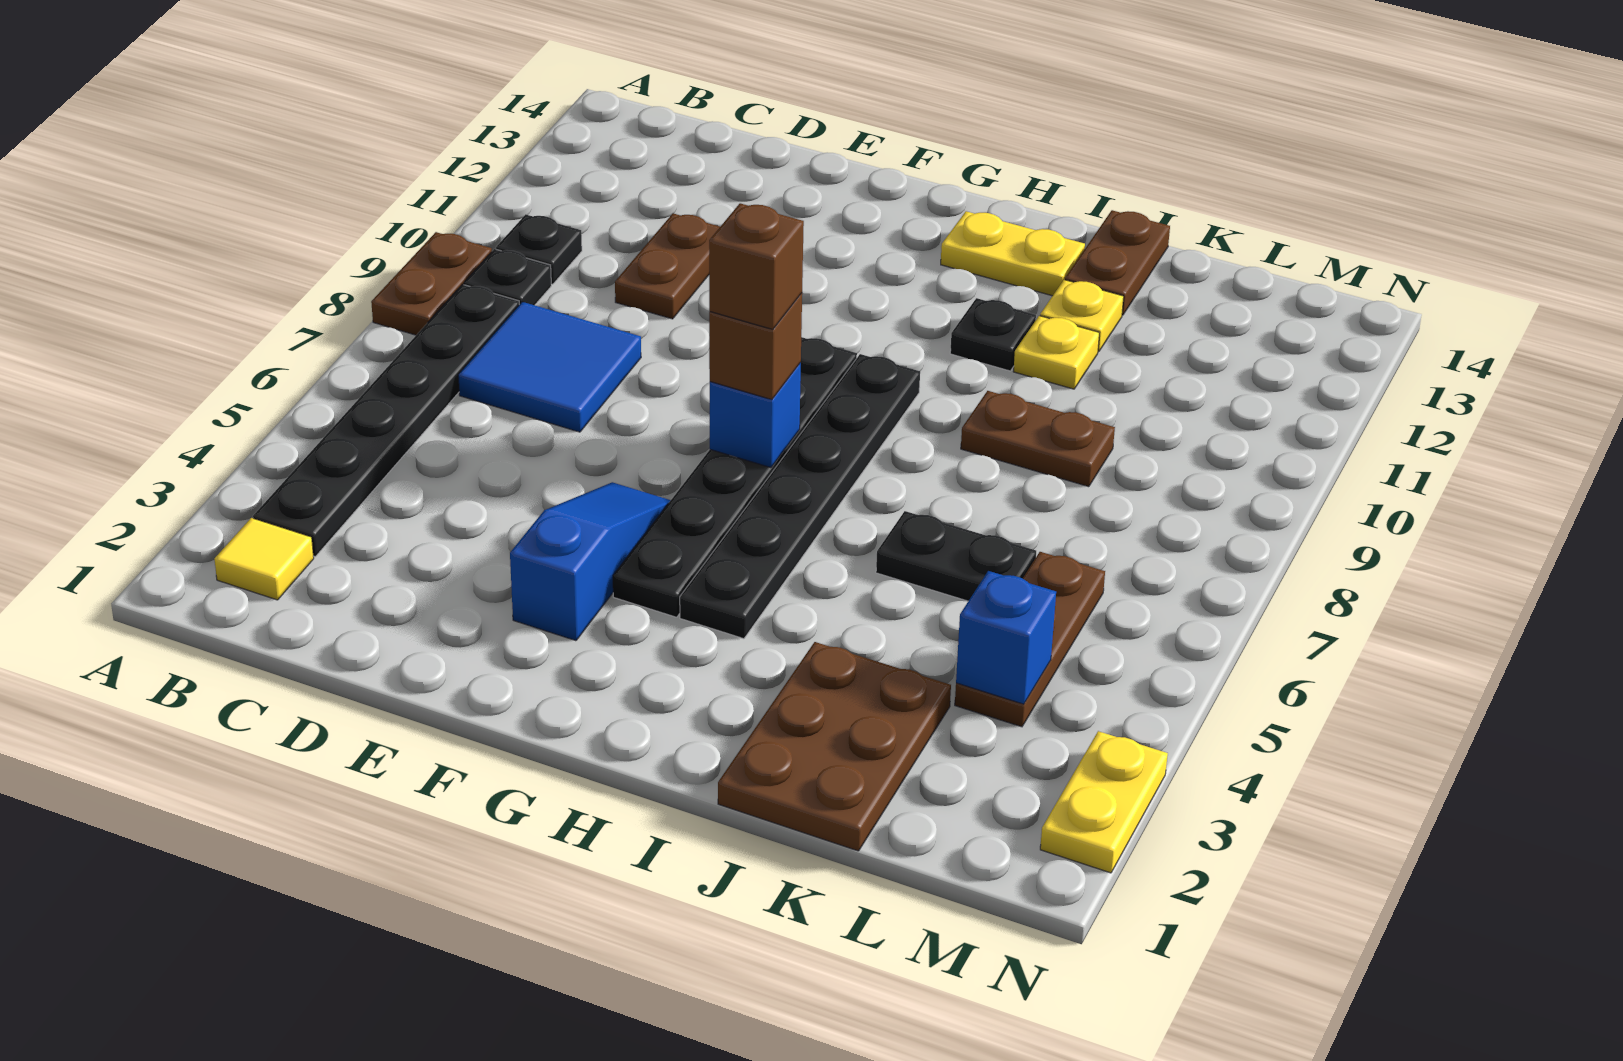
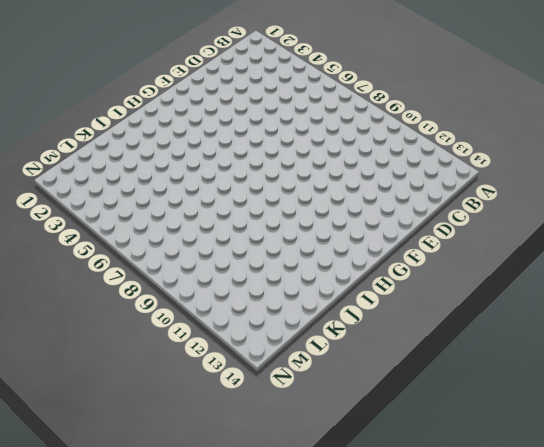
none -> brown 1x2 plate [371,232,492,335]
none -> yellow 1x1 tile [215,518,314,600]
none -> black 1x6 plate [253,284,519,556]

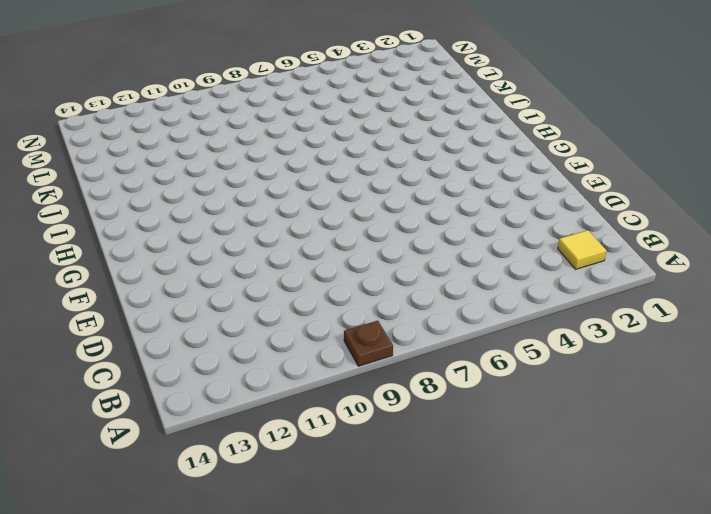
brown 1x1 plate [344,321,393,366] -> brown 1x2 plate [371,232,492,335]
none -> black 1x6 plate [253,284,519,556]
none -> black 1x1 plate [464,249,551,305]
none -> black 1x1 plate [496,214,582,284]

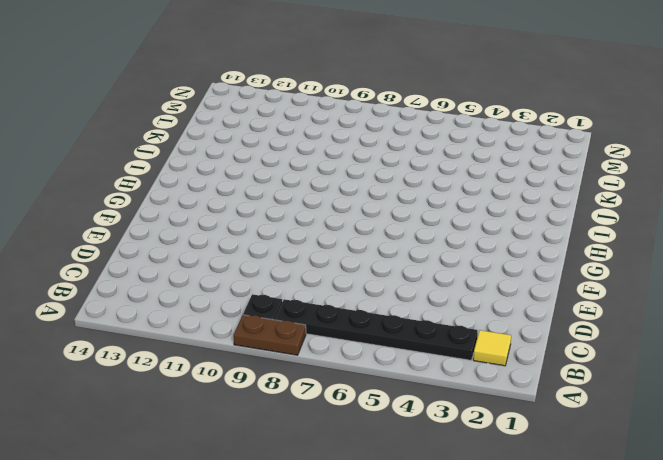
none -> black 1x1 plate [496,214,582,284]
none -> blue 2x2 tile [458,302,641,432]
none -> brown 1x2 plate [615,214,720,319]

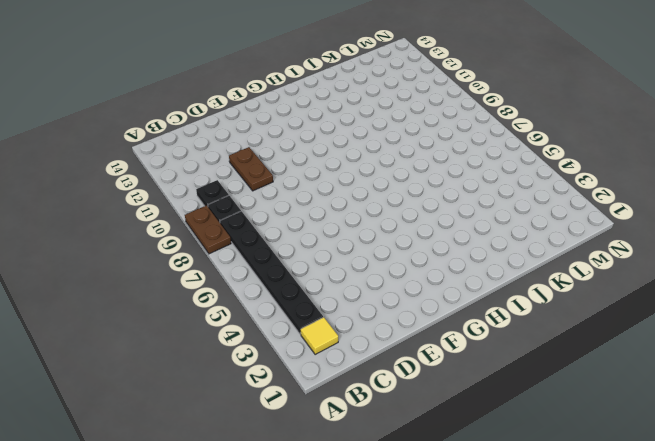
none -> blue 2x2 tile [458,302,641,432]
none -> blue 1x3 slope [510,482,671,641]
none -> black 1x6 plate [613,337,857,617]

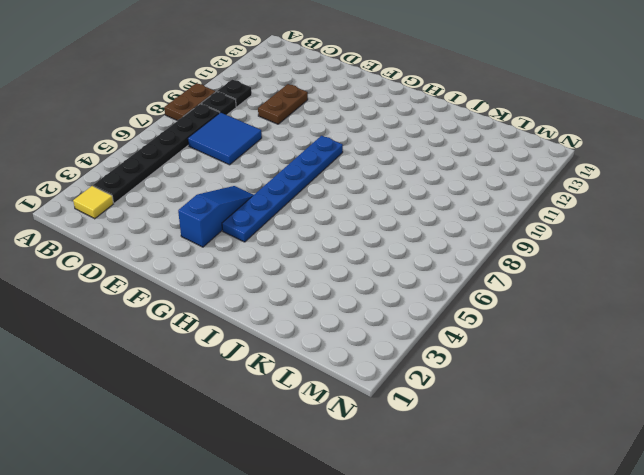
blue 1x6 plate [222,136,343,242] -> black 1x6 plate [613,337,857,617]
none -> black 1x6 plate [680,354,920,639]
none -> yellow 1x2 plate [941,211,1085,296]
none -> black 1x1 plate [950,298,1036,371]

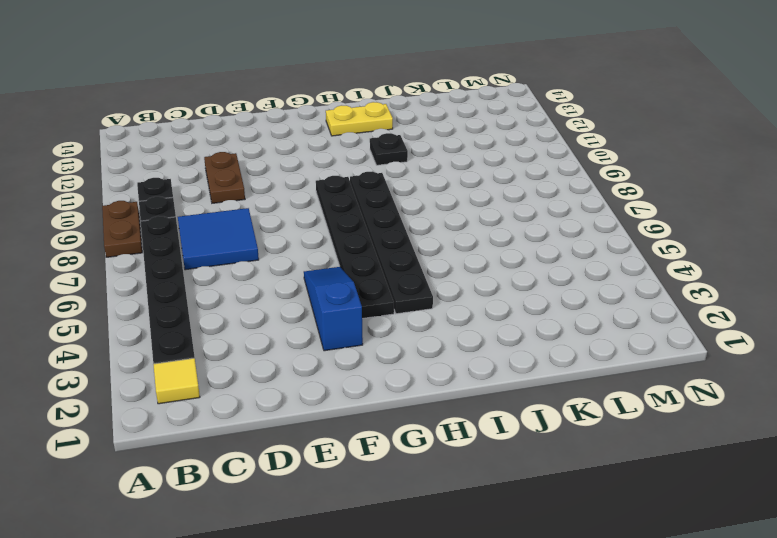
none -> brown 2x3 plate [718,642,951,851]
none -> black 1x2 plate [876,511,1036,601]
none -> brown 1x2 plate [961,391,1115,487]

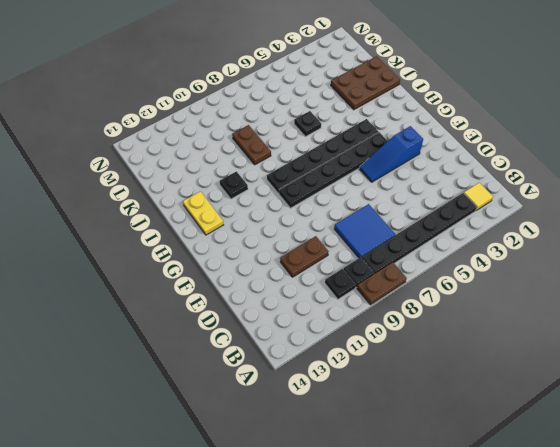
black 1x1 plate [294,111,321,137] -> black 1x2 plate [876,511,1036,601]
none -> yellow 1x1 plate [1013,316,1099,389]
none -> yellow 1x1 plate [1040,280,1124,352]
none -> brown 1x2 plate [1065,210,1170,315]

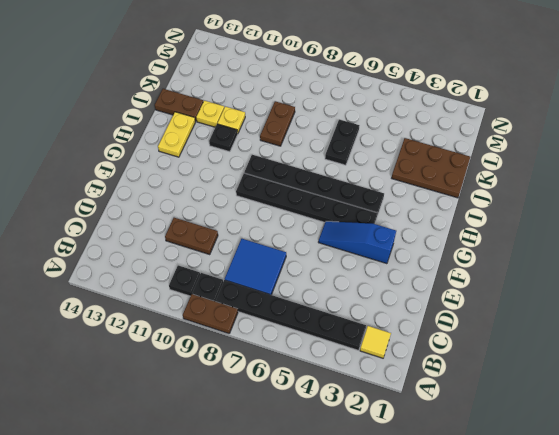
none -> brown 1x3 plate [955,552,1105,727]
none -> yellow 1x2 plate [1040,731,1168,873]
none -> blue 1x1 brick [710,362,801,468]

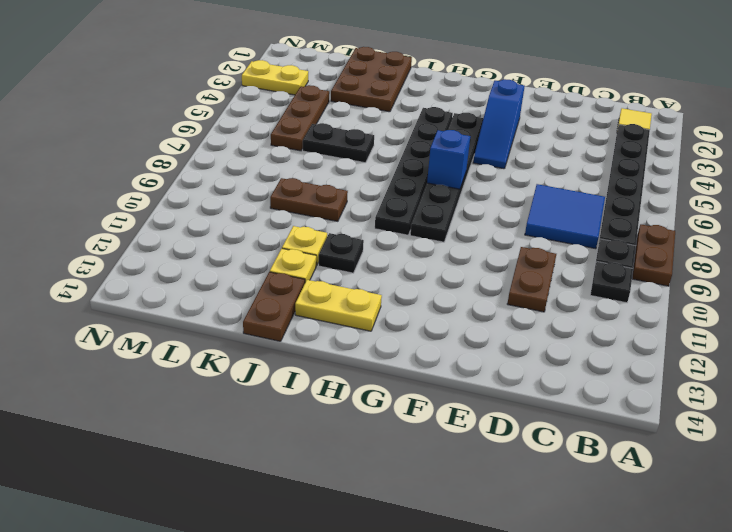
yellow 1x2 plate [242,60,308,95] -> yellow 1x2 plate turned to [1040,731,1168,873]
none -> blue 1x1 brick [956,571,1056,704]
none -> brown 1x1 brick [709,293,802,400]
none -> brown 1x1 brick [709,203,804,329]

